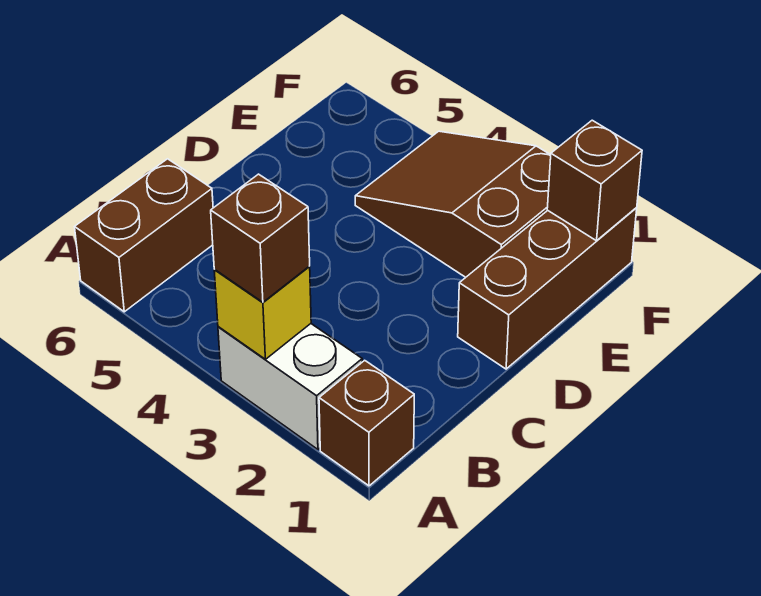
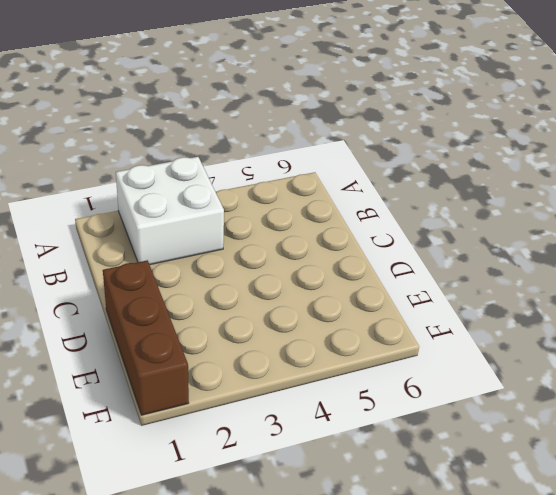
white 2x2 brick [116,157,224,265] -> white 1x2 brick [218,324,362,449]
none -> brown 1x1 brick [319,360,414,486]
none -> brown 1x2 brick [75,159,213,312]

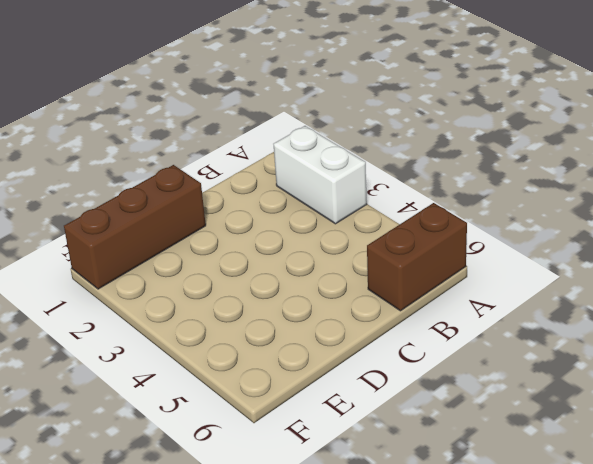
none -> brown 1x1 brick [319,360,414,486]
none -> brown 2x3 slope [355,131,551,277]

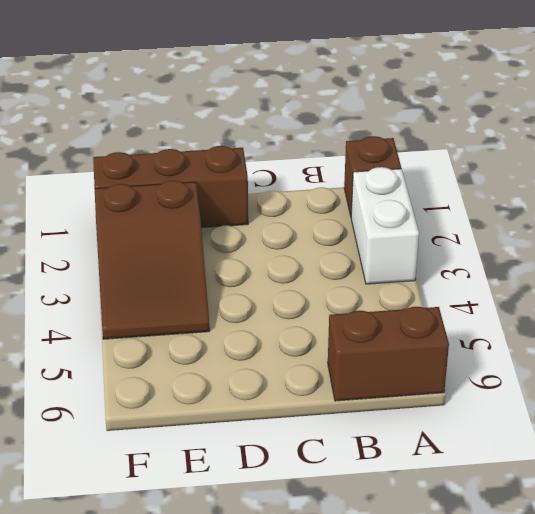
none -> yellow 1x1 brick [214,267,311,359]
none -> brown 1x1 brick [547,120,642,241]

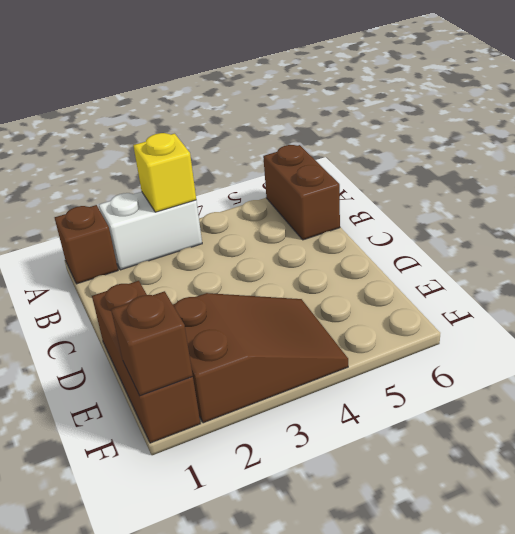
none -> brown 1x1 brick [211,174,310,302]

